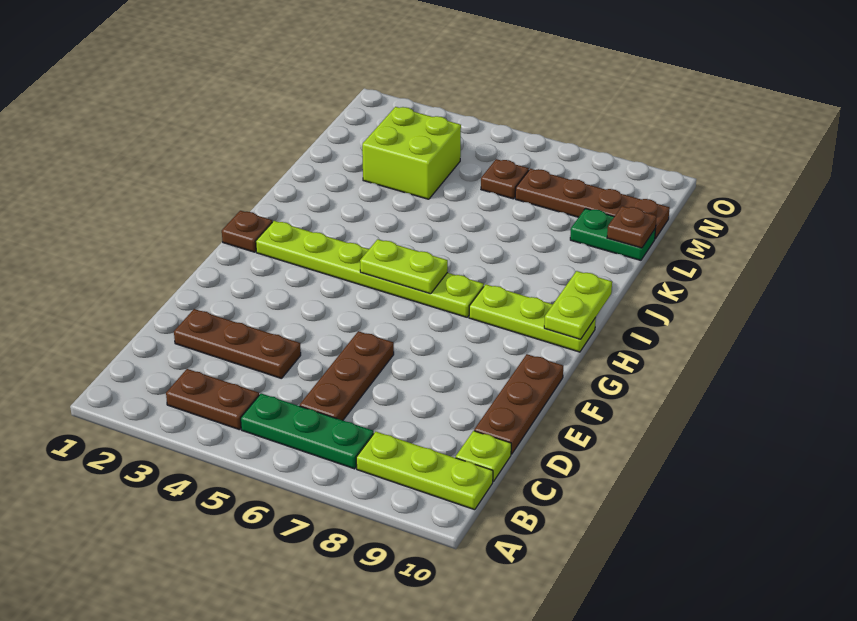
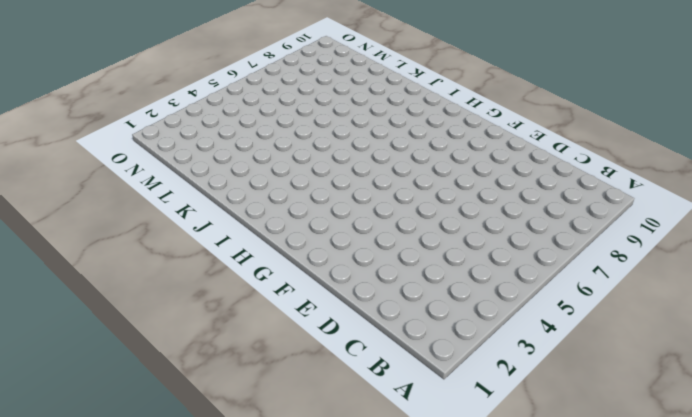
none -> brown 1x2 plate [166,369,259,430]
none -> green 1x3 plate [241,393,374,469]
none -> lime 1x3 plate [356,431,493,510]

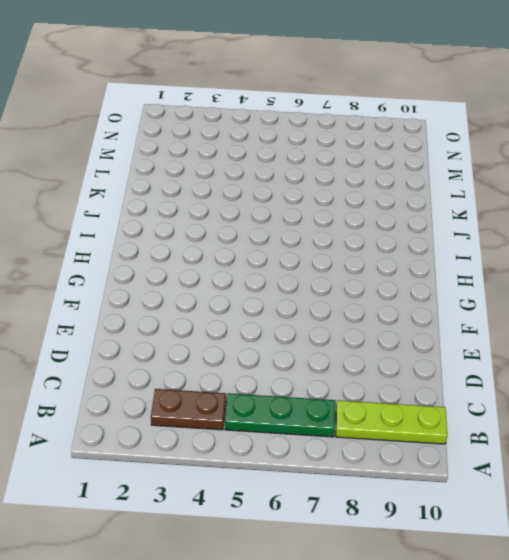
none -> brown 1x3 plate [300,331,394,420]
none -> lime 1x1 plate [456,431,511,481]
none -> brown 1x3 plate [174,309,301,379]

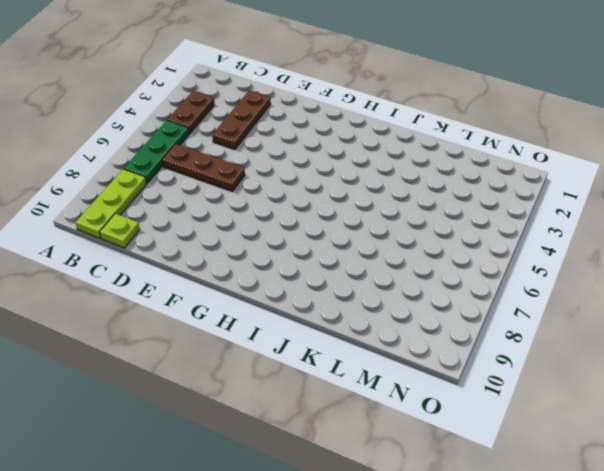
none -> brown 1x3 plate [474,354,563,454]
none -> brown 1x1 plate [222,211,272,252]
none -> lime 1x6 plate [256,221,484,317]

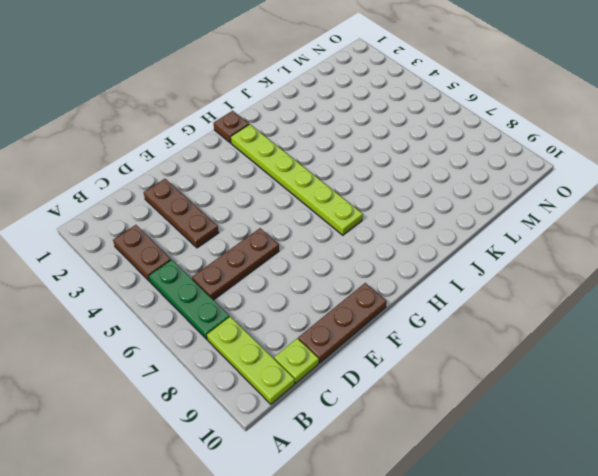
none -> lime 1x3 plate [469,284,596,352]
none -> lime 2x2 brick [362,107,461,199]
none -> green 1x2 plate [570,208,656,260]

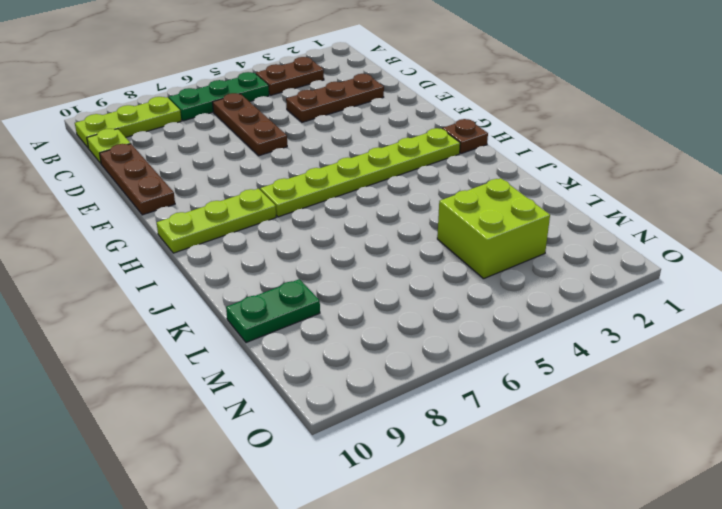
none -> brown 1x1 plate [481,159,529,199]
none -> brown 1x4 plate [515,169,670,239]
none -> lime 1x2 plate [360,239,448,294]

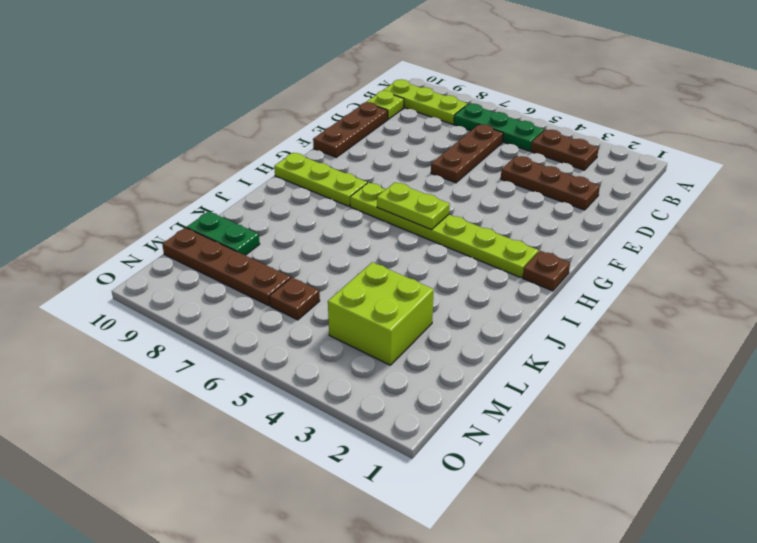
none -> lime 1x2 plate [544,271,612,339]
none -> brown 1x1 plate [607,206,657,248]

